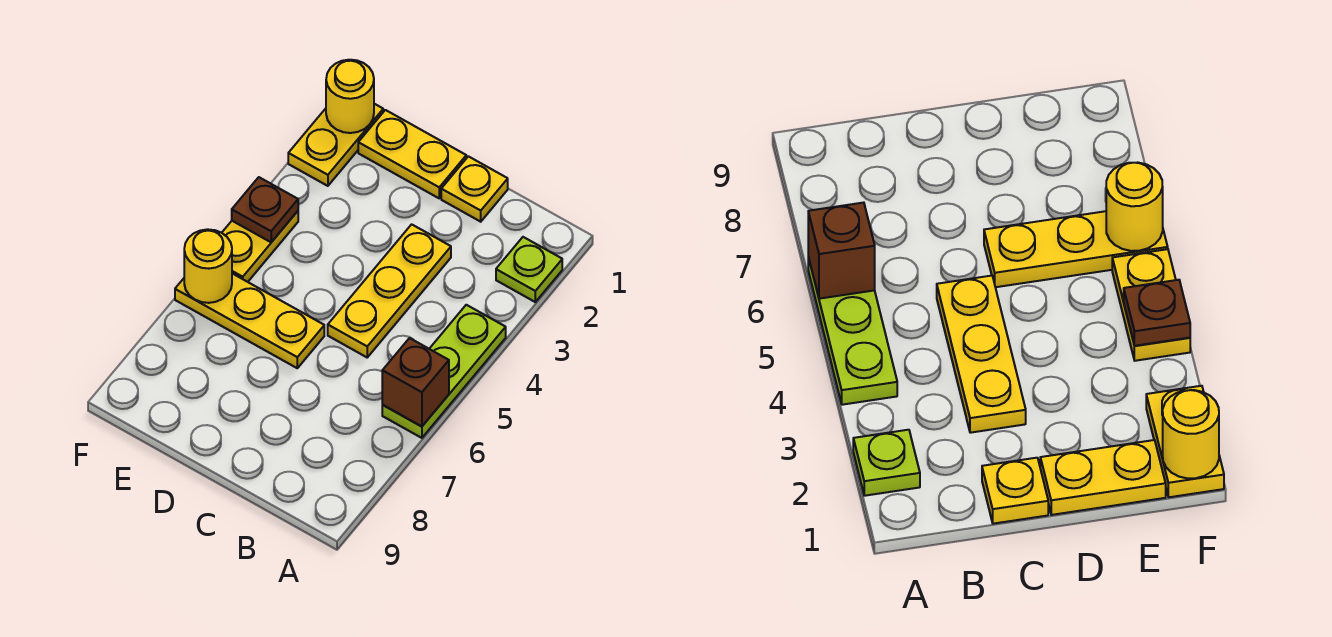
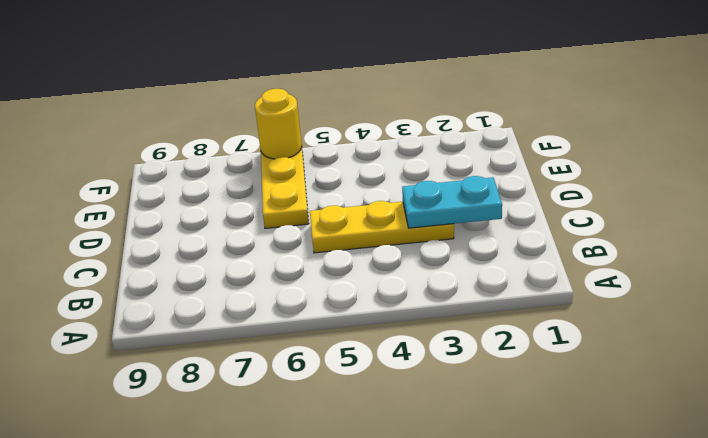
cyan 1x2 plate [402,176,502,228] -> none
none -> lime 1x1 plate [496,237,562,302]
none -> lime 1x3 plate [382,305,506,438]
none -> yellow 1x1 plate [441,156,508,222]

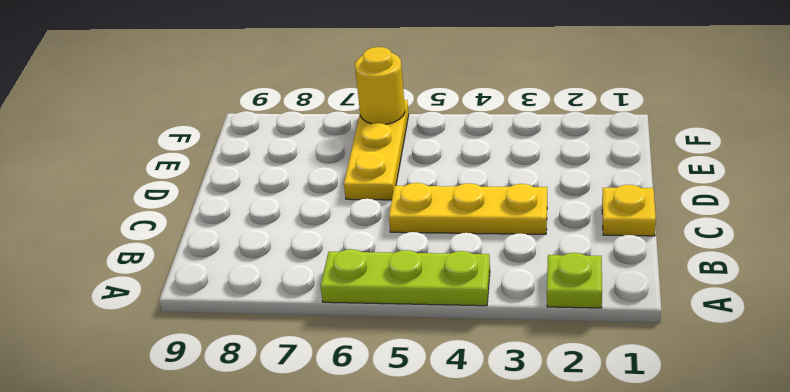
none -> yellow 1x2 plate [358,110,466,198]
none -> yellow 1x2 plate [288,104,383,186]
none -> yellow 1x2 plate [222,211,298,282]

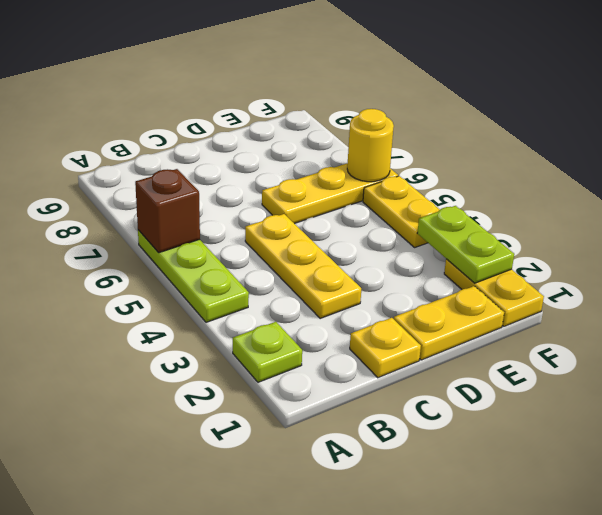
lime 1x2 plate [417,206,514,283] -> none
none -> yellow 1x1 round brick [326,60,374,133]
none -> brown 1x1 plate [232,177,298,242]

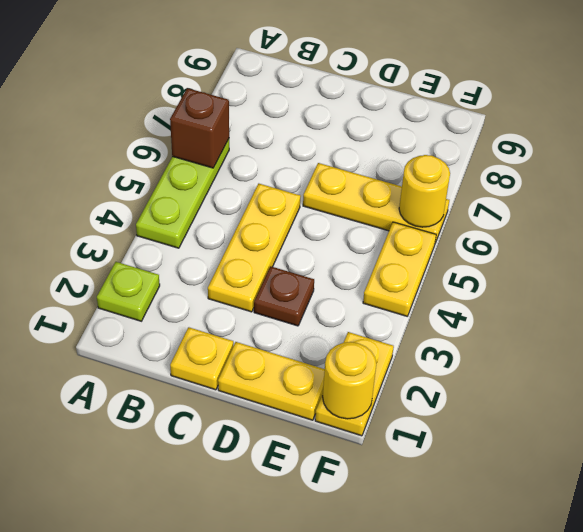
brown 1x1 plate [254,266,314,326] -> brown 1x1 plate moved to [232,177,298,242]

